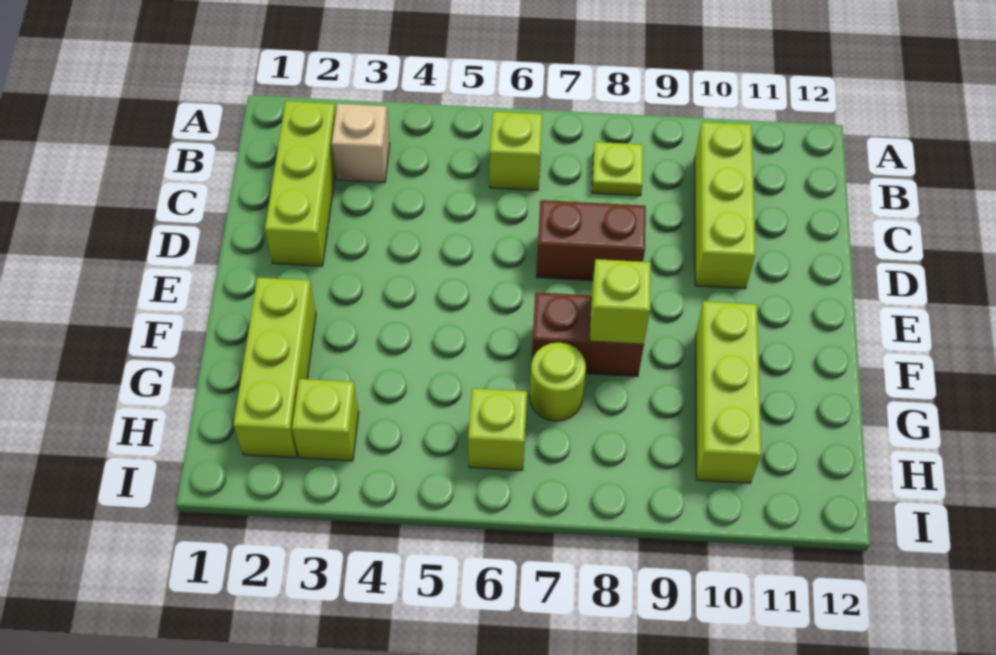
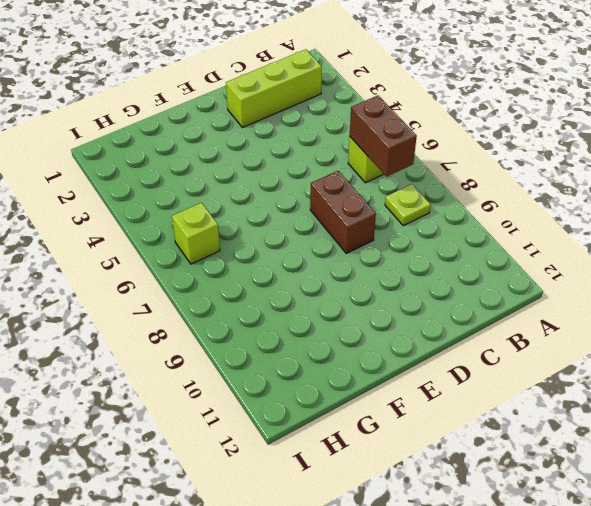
brown 1x2 brick [350,96,417,176] -> brown 1x2 brick moved to [531,292,644,376]
none -> tan 1x1 brick [332,104,390,182]
none -> lime 1x3 brick [694,122,755,289]
none -> lime 1x3 brick [234,278,316,458]

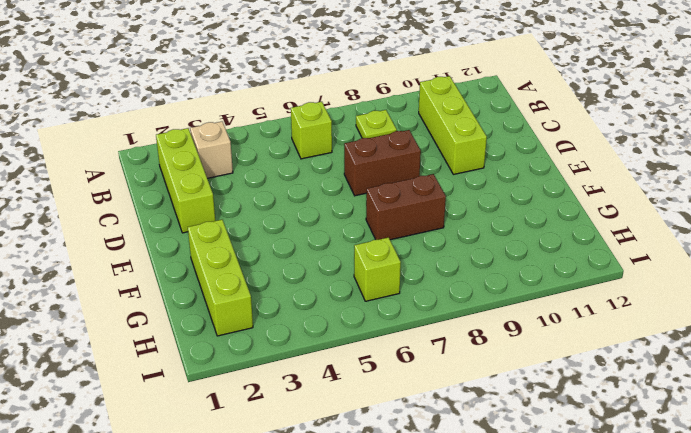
none -> lime 1x3 brick [696,301,761,483]
none -> lime 1x1 round brick [530,342,586,421]
none -> lime 1x1 brick [292,379,359,461]

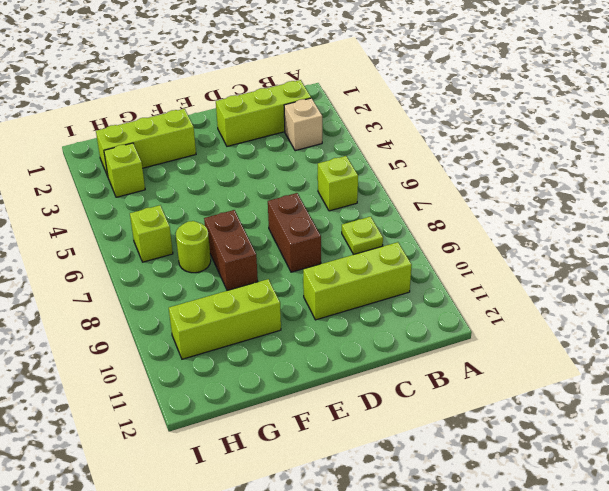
none -> lime 1x1 brick [590,259,651,344]

